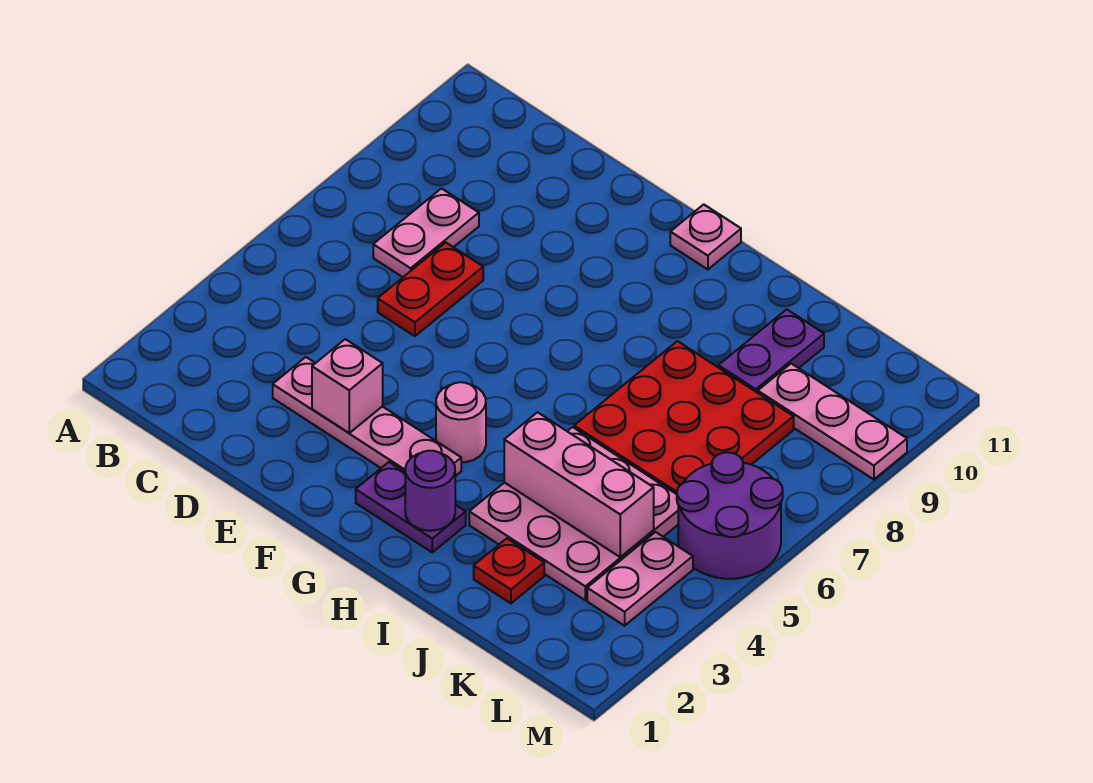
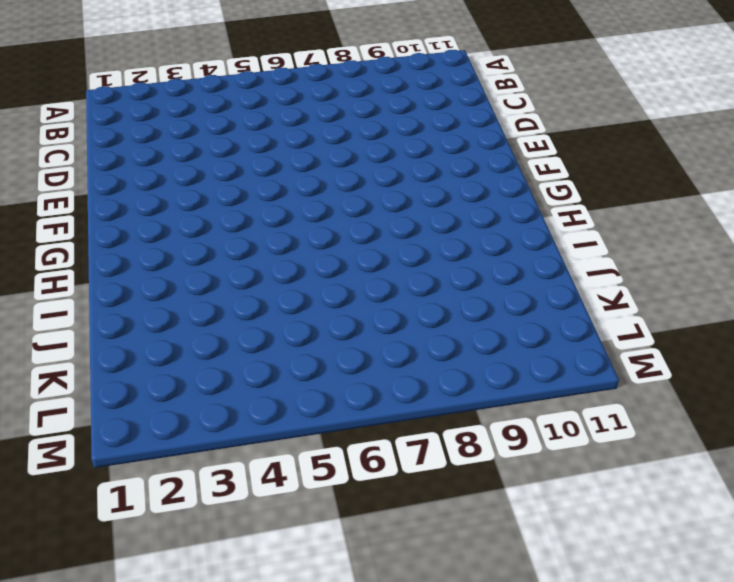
none -> pink 1x2 plate [373,189,479,277]
none -> pink 1x4 plate [273,357,461,476]
none -> red 1x2 plate [378,243,483,336]

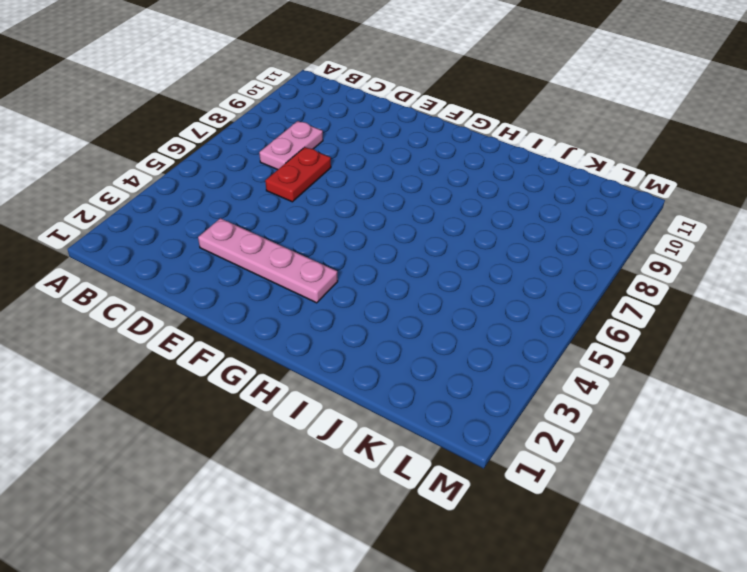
none -> purple 1x2 plate [356,462,466,552]
none -> pink 1x1 round brick [436,382,486,462]
none -> pink 1x1 plate [670,204,741,270]

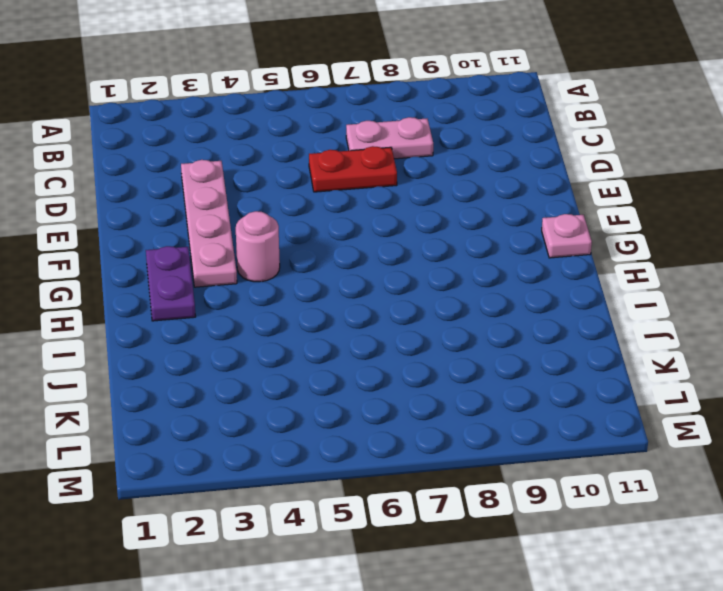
none -> pink 3x3 plate [469,427,678,600]
none -> red 3x3 plate [574,341,794,494]
none -> red 1x1 plate [474,538,544,603]

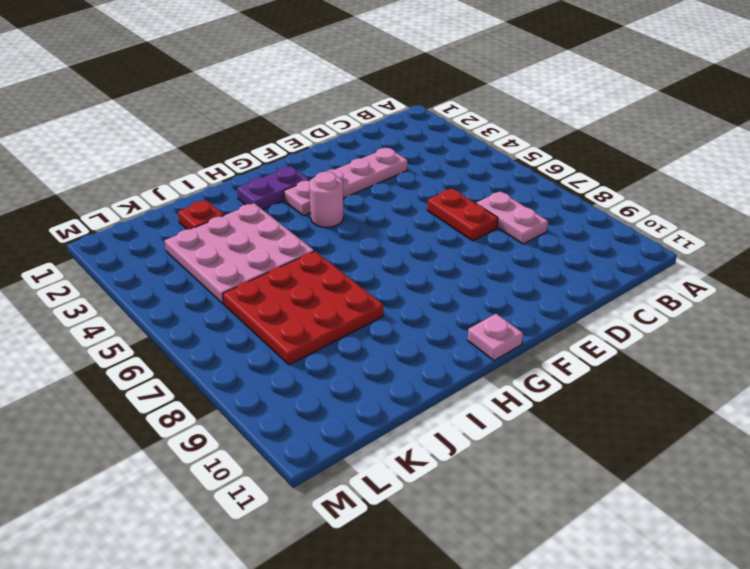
none -> purple 1x2 plate [718,309,824,393]
none -> pink 1x3 plate [758,364,907,479]
none -> pink 1x2 plate [587,532,693,626]

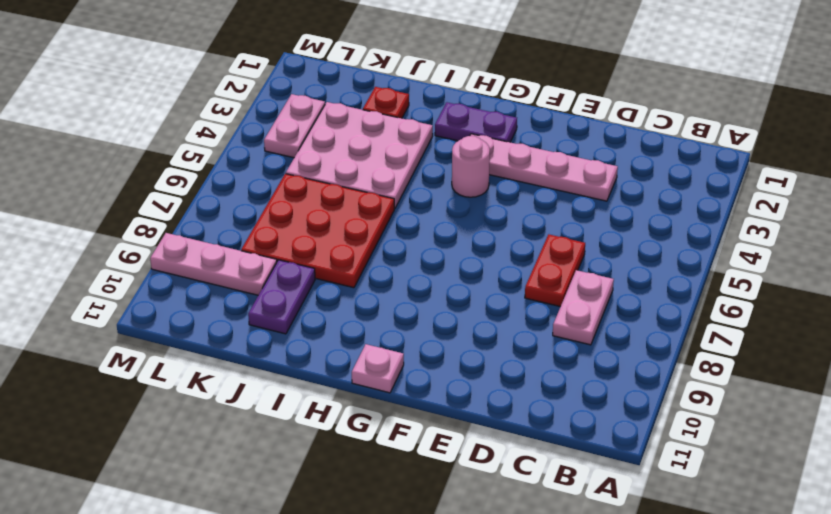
none -> purple 2x2 round brick [677,452,783,579]
none -> pink 1x1 brick [312,339,383,433]
none -> purple 1x1 round brick [405,451,455,531]

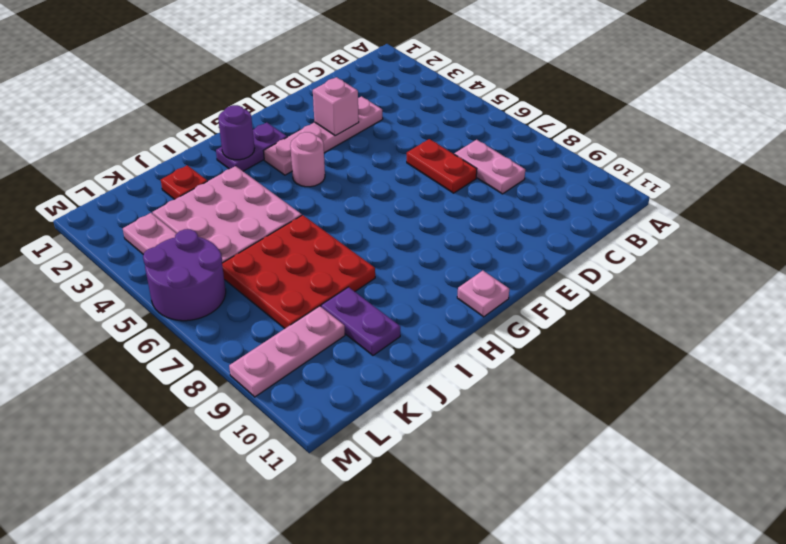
none -> pink 1x3 brick [504,412,654,557]

